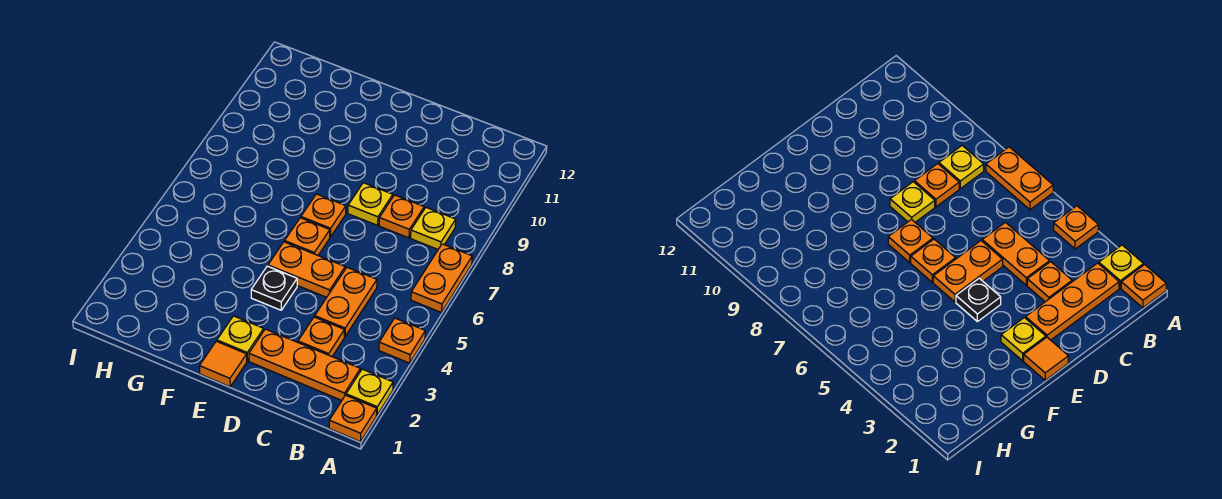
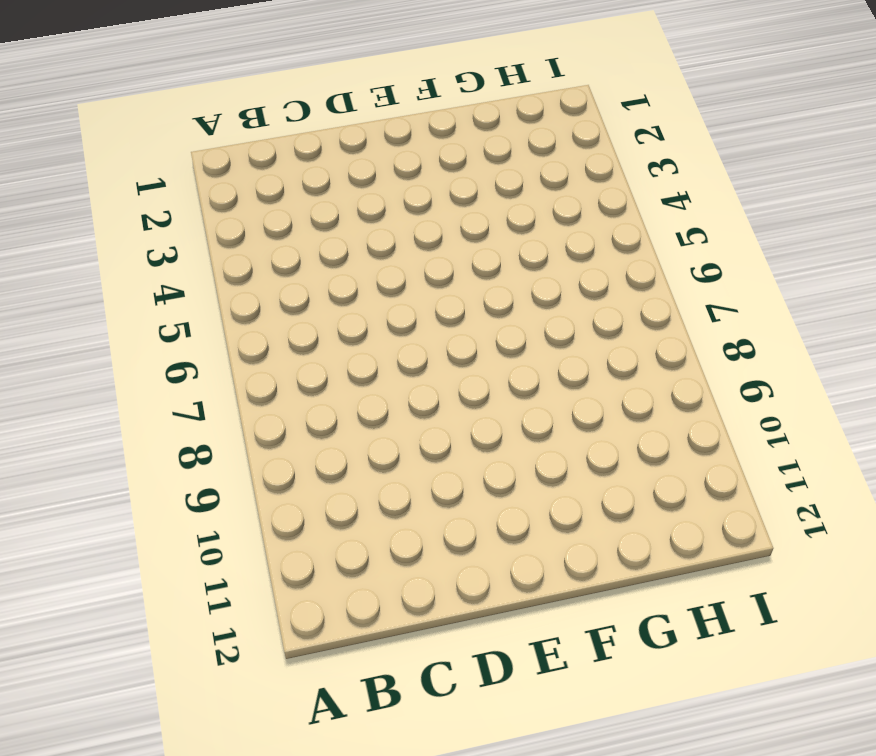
none -> orange 1x1 plate [329,395,377,442]
none -> yellow 1x1 plate [346,369,393,415]
none -> orange 1x1 plate [379,318,425,363]

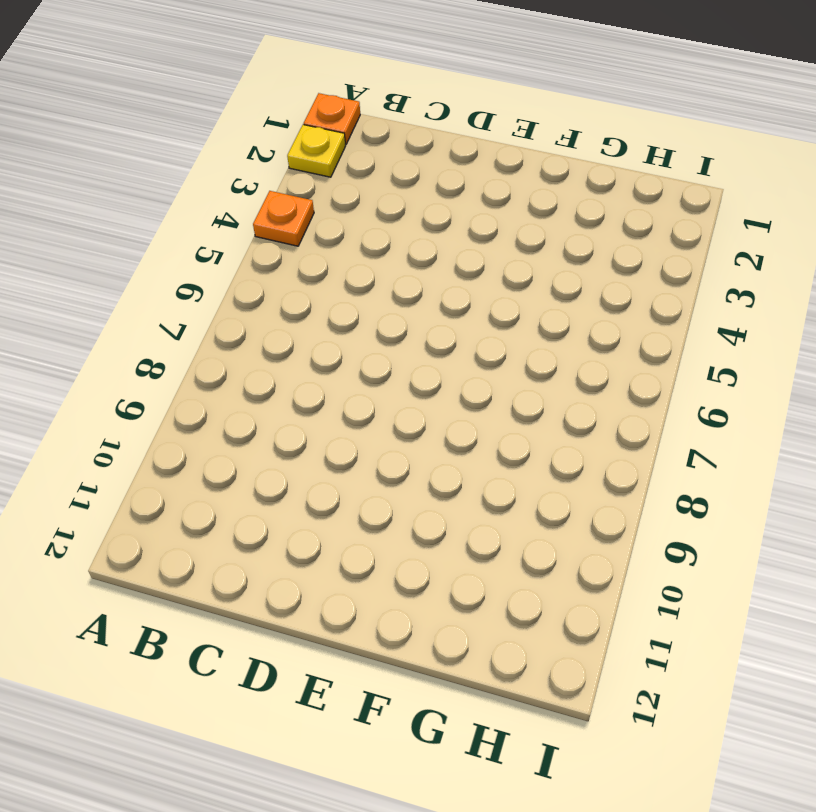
none -> orange 1x2 plate [411,244,472,313]
none -> orange 1x3 plate [249,329,360,400]
none -> yellow 1x1 plate [411,208,456,249]

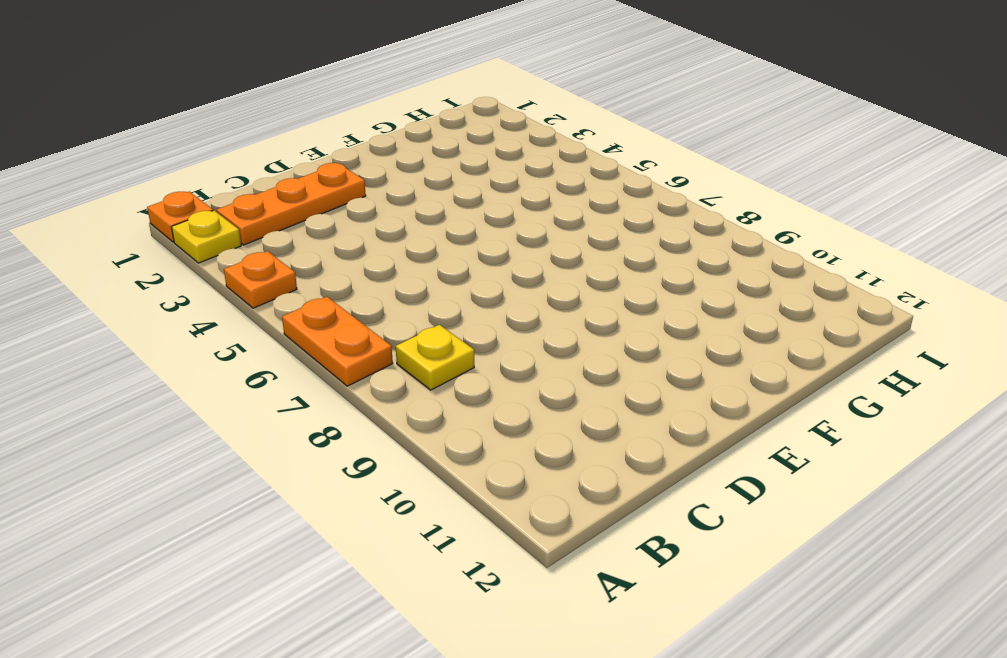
none -> orange 1x1 plate [298,317,345,356]
none -> orange 1x2 plate [315,267,377,336]
none -> orange 1x1 plate [379,195,424,238]

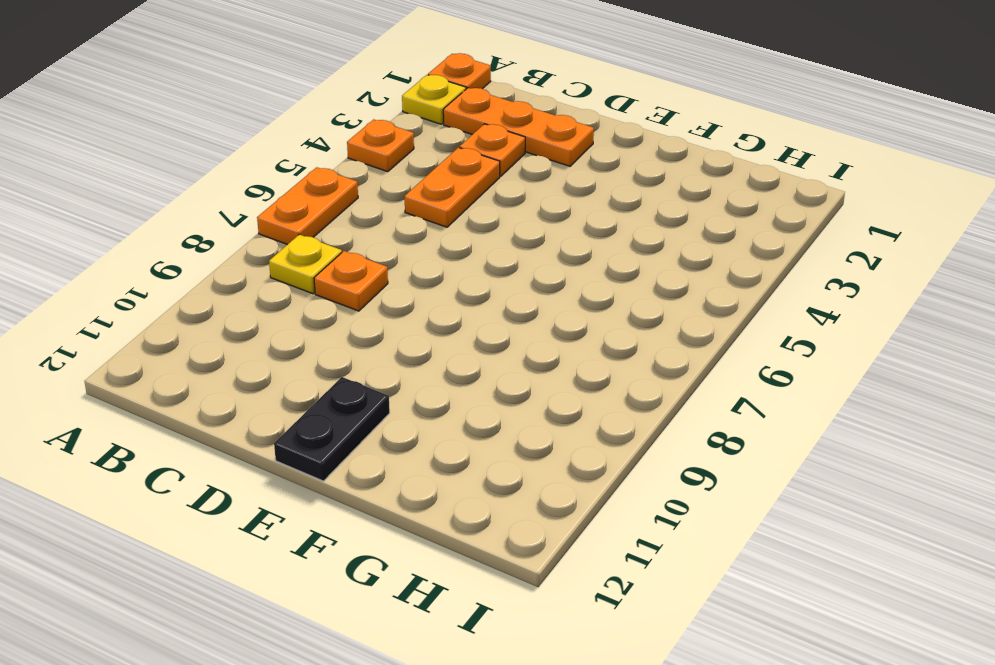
black 1x2 plate [274,377,390,481] -> none
none -> orange 1x2 plate [268,242,345,297]
none -> yellow 1x1 plate [348,183,393,225]
none -> orange 1x1 tile [200,341,247,387]

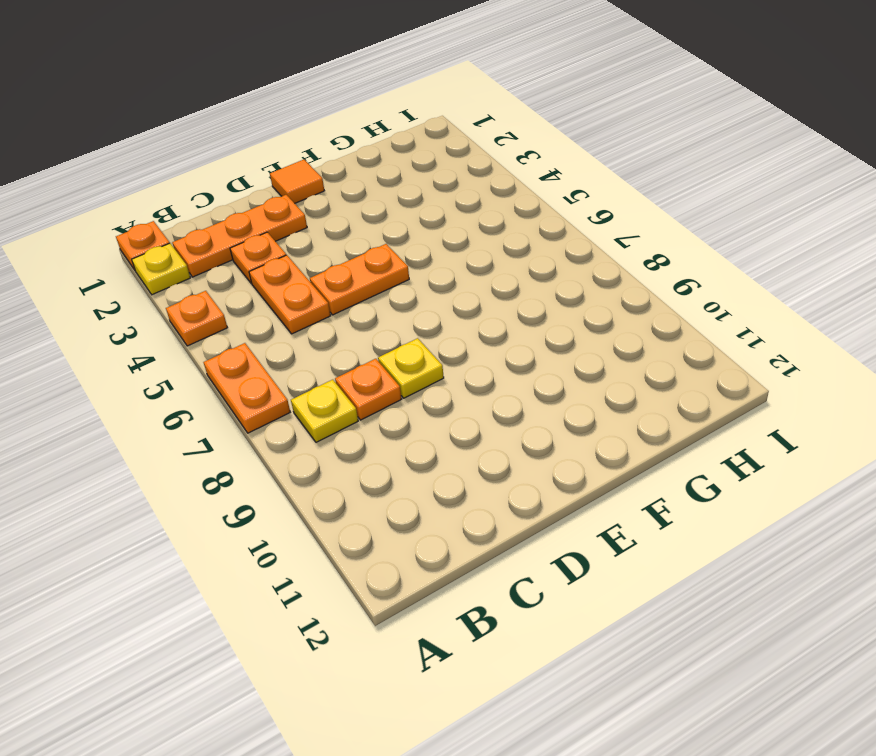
none -> yellow 1x1 plate [217,316,264,361]
none -> black 1x1 plate [251,266,297,310]
none -> orange 1x1 plate [285,218,330,255]

